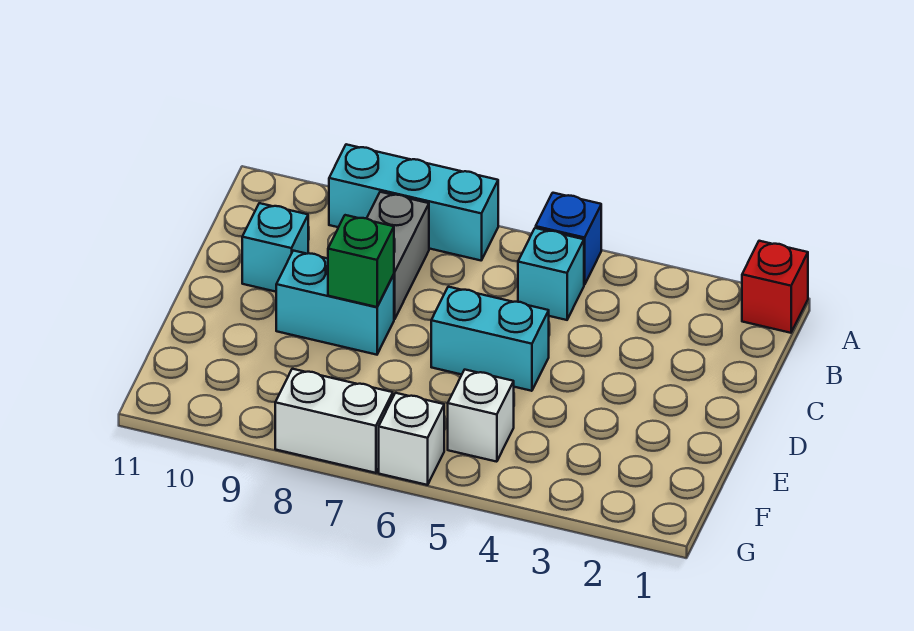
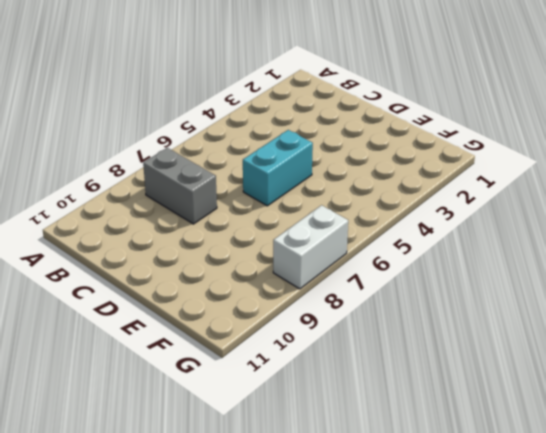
none -> red 1x1 brick [742,241,808,333]
none -> blue 1x1 brick [536,193,601,285]
none -> cyan 1x3 brick [329,144,498,260]

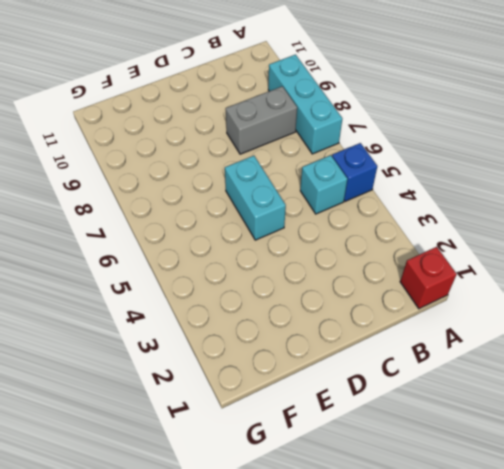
none -> cyan 1x1 brick [242,203,308,292]
none -> cyan 1x2 brick [276,251,394,355]
none -> white 1x1 brick [448,370,514,462]

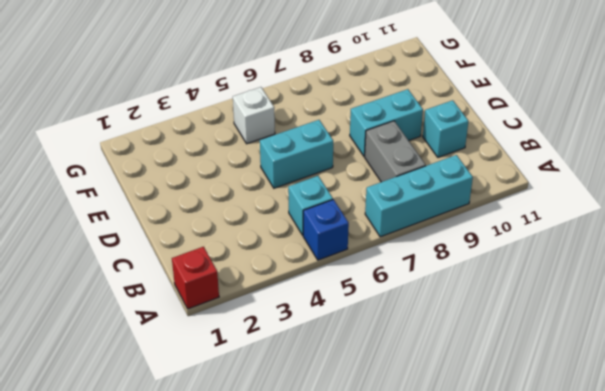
none -> white 1x1 brick [379,393,444,485]
none -> white 1x2 brick [275,369,393,473]
none -> green 1x1 brick [328,215,394,307]

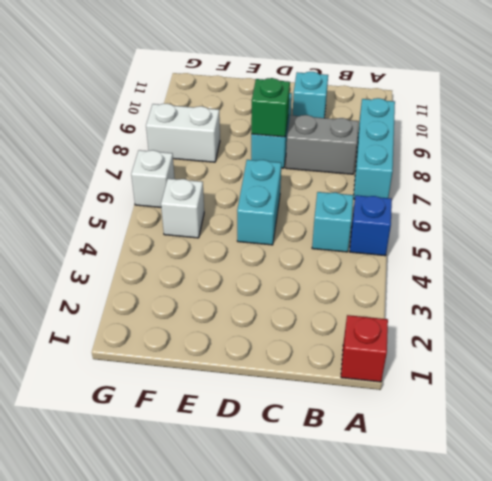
white 1x2 brick [146,104,220,162] -> white 1x2 brick turned to [275,369,393,473]

